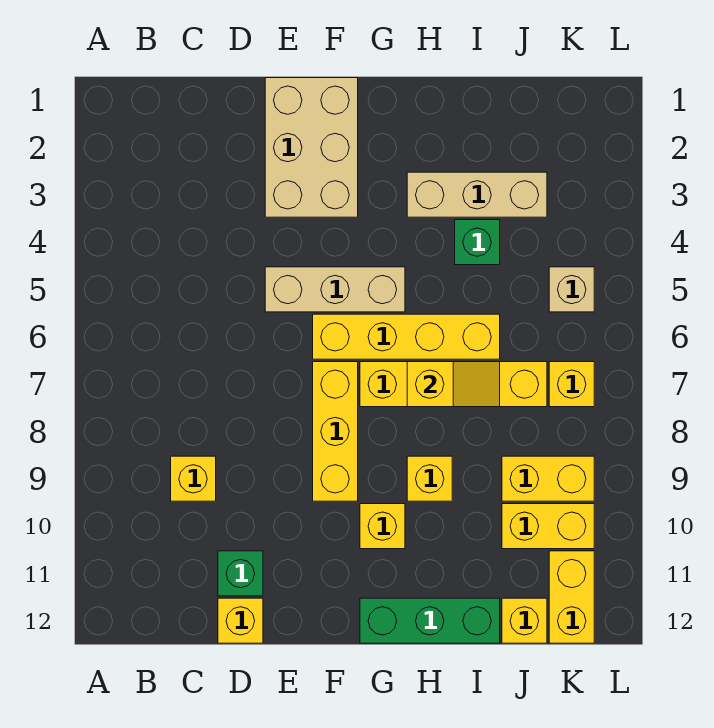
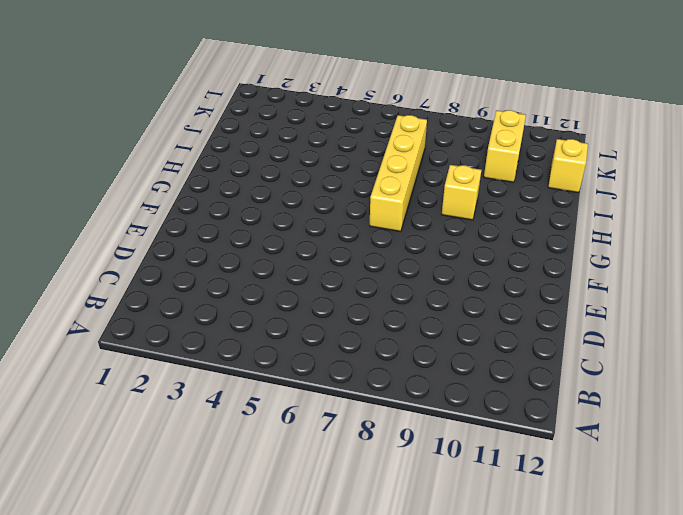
none -> yellow 1x1 brick [171,456,216,501]
none -> green 1x1 brick [218,551,263,596]
none -> yellow 1x1 brick [218,598,263,643]

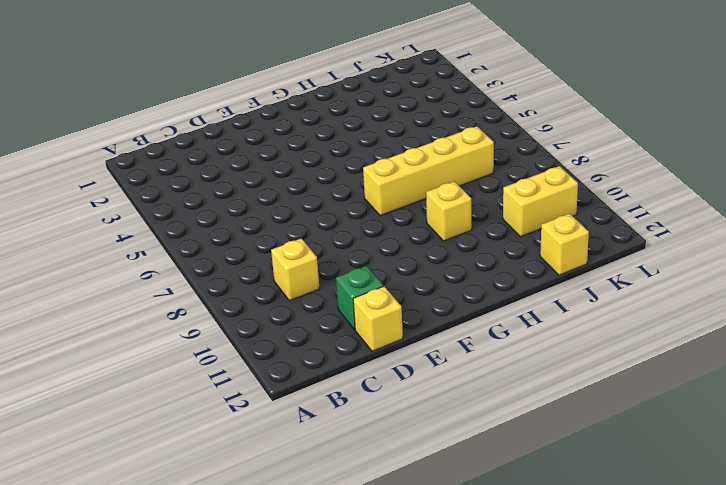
none -> tan 2x3 brick [265,78,358,217]
none -> tan 1x3 brick [265,267,405,312]
none -> yellow 1x4 brick [313,314,500,359]

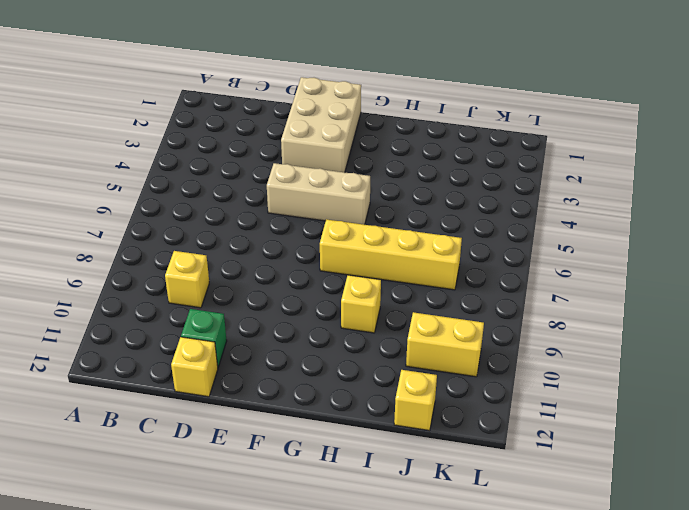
none -> yellow 1x4 brick [313,314,500,359]
none -> yellow 1x3 brick [313,362,358,501]
none -> yellow 1x1 brick [360,504,405,549]

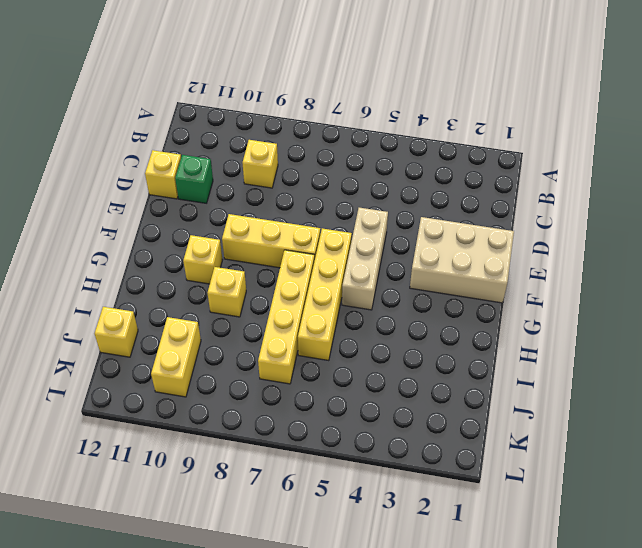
none -> green 1x3 brick [360,598,500,643]
none -> tan 1x3 brick [407,172,547,217]
none -> green 1x1 brick [455,220,500,265]

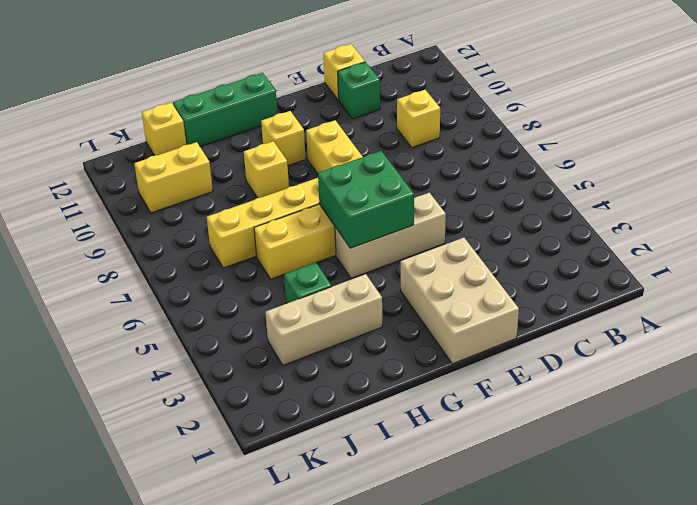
green 2x2 brick [318,151,414,248] -> none
none -> yellow 1x2 brick [502,456,594,501]
none -> tan 1x1 brick [549,267,594,312]
none -> yellow 1x1 brick [549,362,594,407]

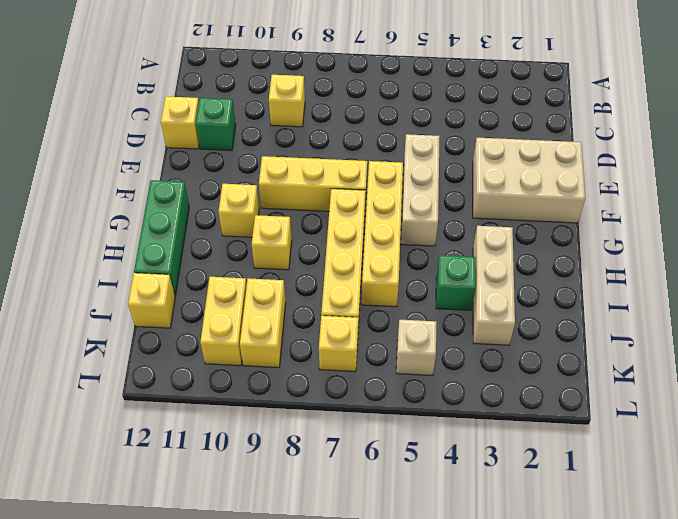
none -> yellow 1x2 brick [549,551,594,643]
none -> yellow 1x2 slope [407,362,500,407]

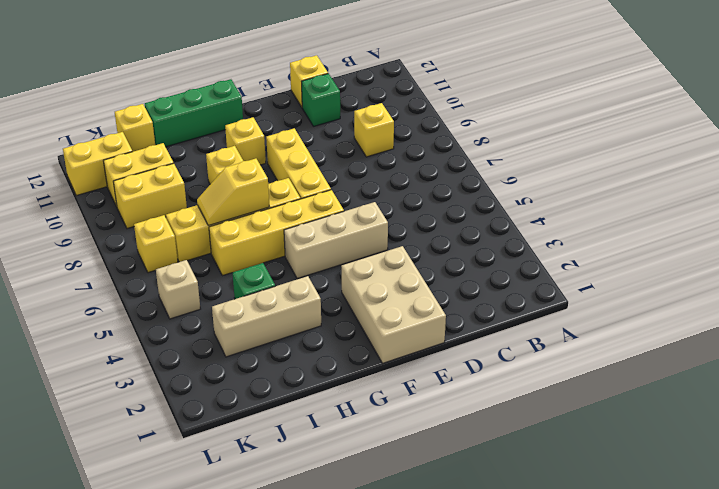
yellow 1x2 brick [63,132,132,196] -> yellow 1x2 brick turned to [549,551,594,643]

